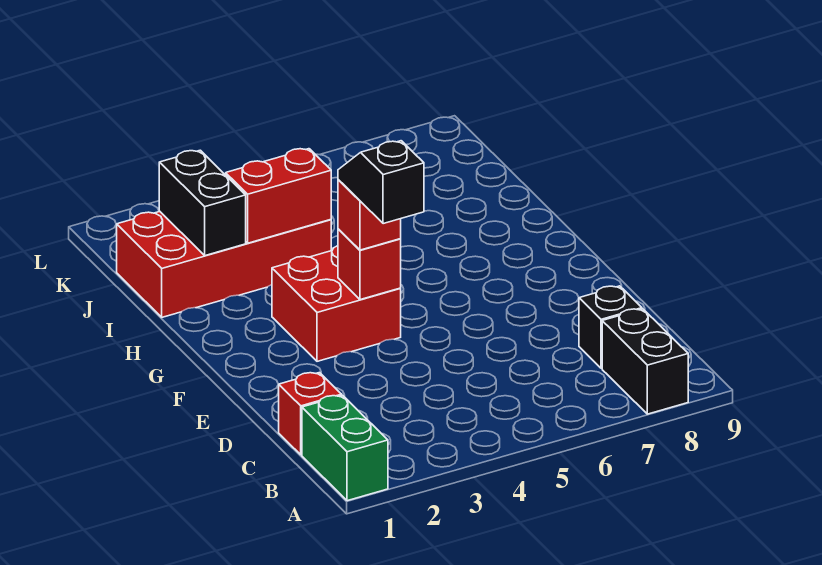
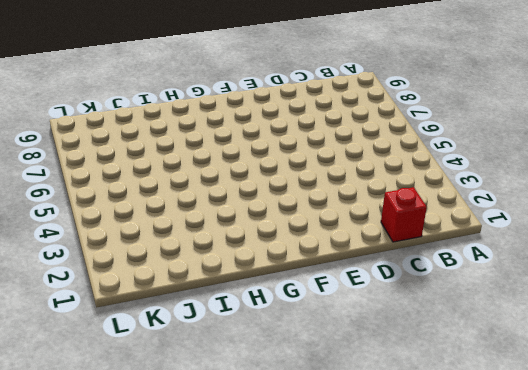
none -> green 1x2 brick [302,395,388,501]
none -> black 1x2 brick [602,309,688,414]

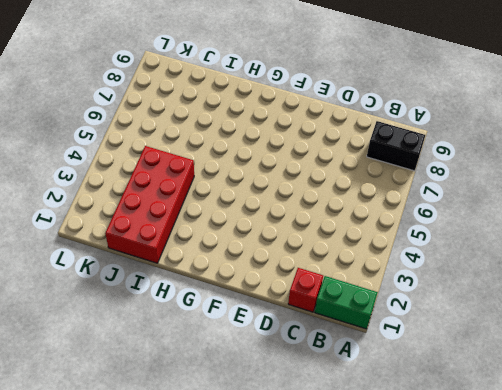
none -> black 1x1 brick [579,286,642,368]
none -> red 2x2 brick [272,246,401,361]

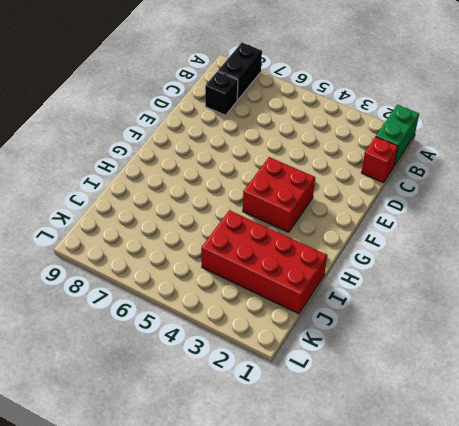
none -> red 1x1 brick [338,229,401,300]
none -> black 1x2 brick [159,150,246,256]

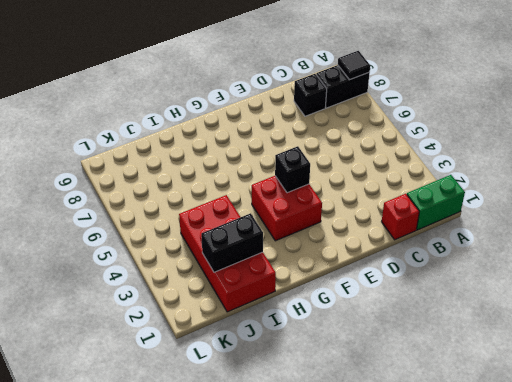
black 1x1 tile [338,51,370,80] -> none
black 1x1 brick [275,146,310,193] -> red 1x1 brick [338,229,401,300]
none -> red 1x2 brick [226,149,331,243]
none -> red 1x1 brick [338,180,401,250]

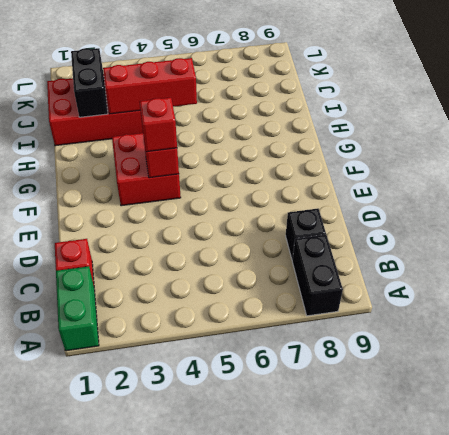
red 1x3 brick [103,58,197,114] -> red 1x2 brick [226,149,331,243]
none -> black 1x2 slope [338,141,424,224]

